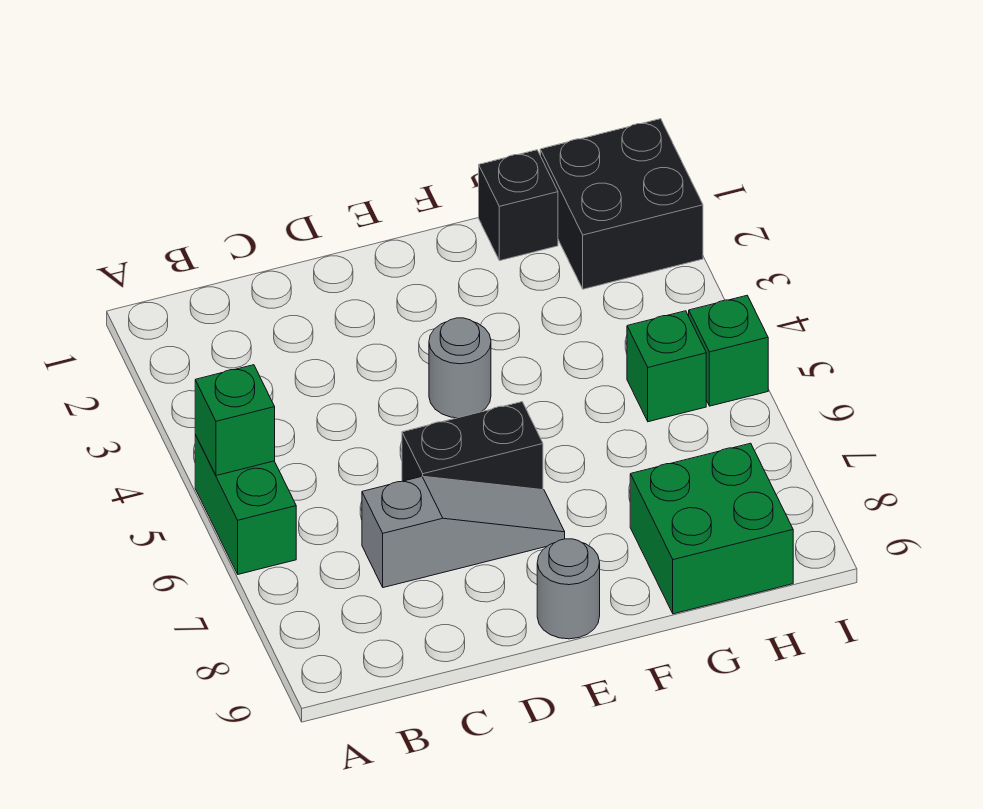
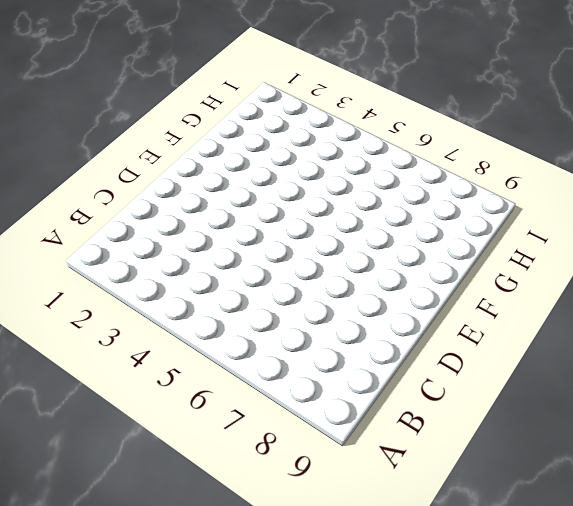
none -> green 1x2 brick [195,435,296,574]
none -> grey 1x3 slope [362,476,565,588]

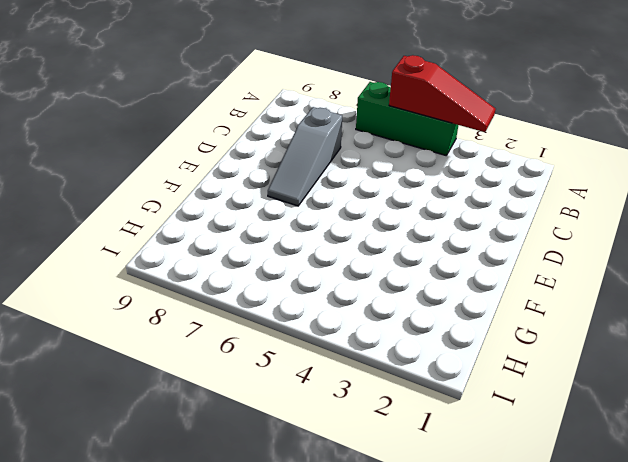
red 1x3 slope [389,55,495,132] -> green 1x1 brick [195,365,275,476]
green 1x3 brick [356,82,458,155] -> green 1x2 brick [195,435,296,574]
none -> black 1x2 brick [402,402,543,490]
none -> grey 1x1 round brick [429,318,491,418]

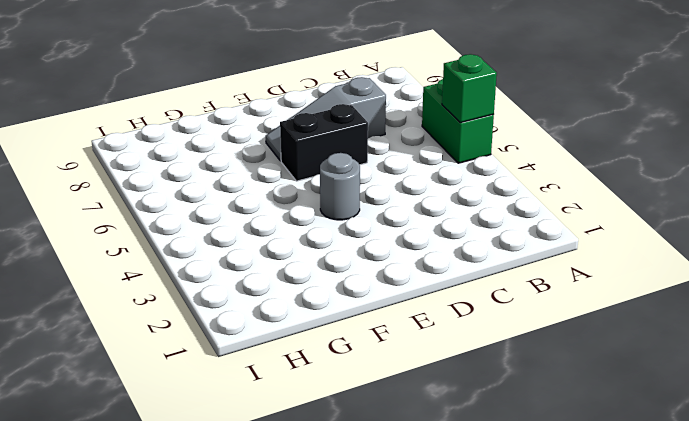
none -> grey 1x1 round brick [537,539,600,639]
none -> black 1x1 brick [479,150,558,261]

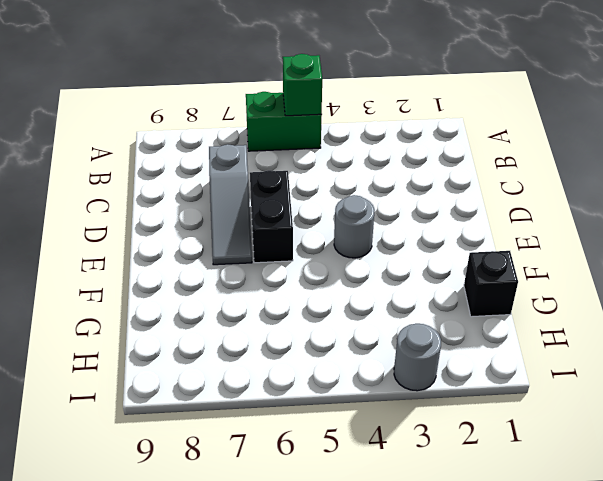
grey 1x1 round brick [394,324,441,391] -> grey 1x1 round brick moved to [537,539,600,639]
none -> green 2x2 brick [630,443,793,614]
none -> black 2x2 brick [540,119,703,289]

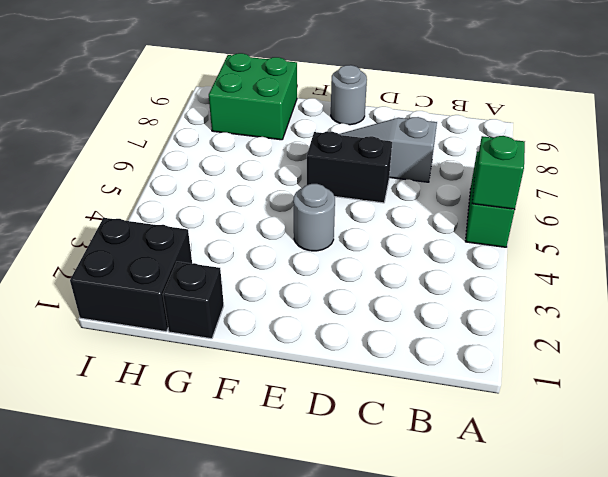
none -> green 1x1 brick [627,311,706,422]
none -> green 1x1 brick [689,296,768,406]

